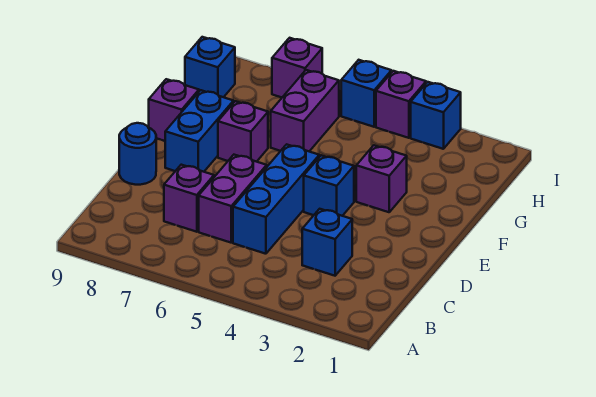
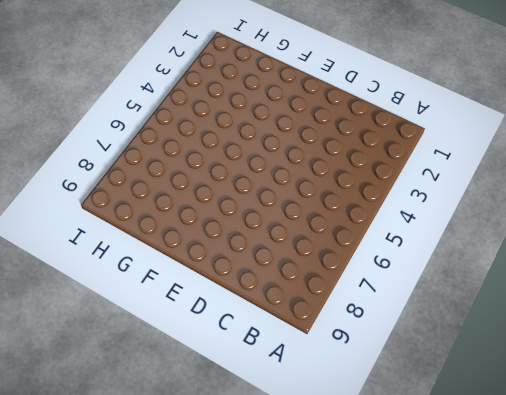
none -> blue 1x1 brick [302,209,352,276]
none -> blue 1x3 brick [233,144,319,254]
none -> purple 1x2 brick [199,155,267,243]

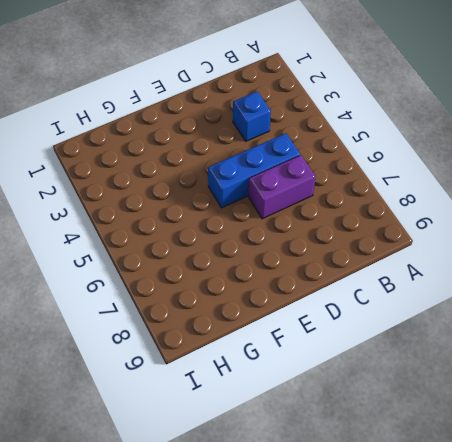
none -> purple 1x1 brick [164,165,214,232]
none -> blue 1x1 round brick [119,123,156,185]
none -> blue 1x1 brick [304,155,354,216]

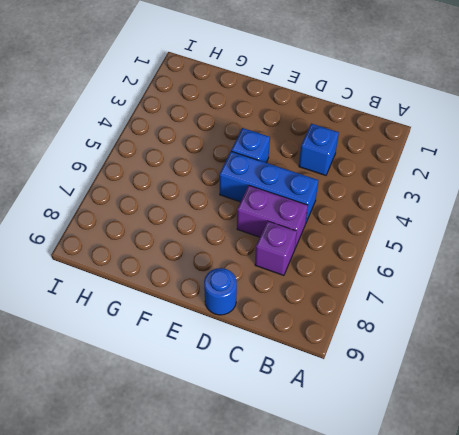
none -> blue 1x2 brick [165,90,234,172]
none -> purple 1x1 brick [356,145,407,212]
none -> purple 1x1 brick [218,101,268,162]

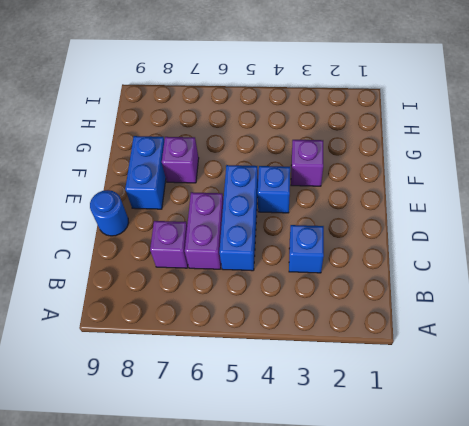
none -> purple 1x1 brick [149,79,199,141]
none -> purple 1x2 brick [271,70,339,151]
none -> blue 1x1 brick [185,37,235,97]

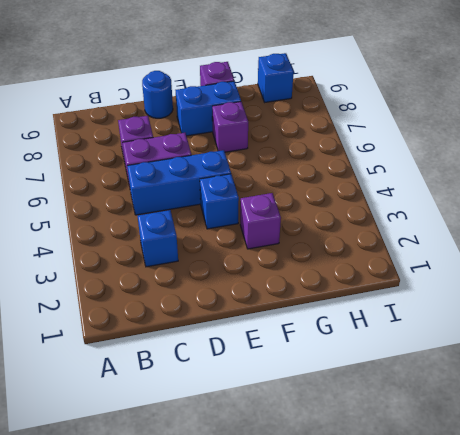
none -> purple 1x2 brick [271,70,339,151]
none -> blue 1x1 brick [411,82,461,149]
none -> purple 1x1 brick [376,71,426,138]

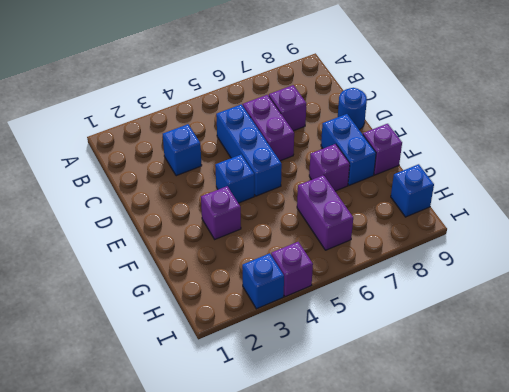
none -> blue 1x1 brick [341,60,391,127]
none -> purple 1x1 brick [272,38,322,97]

